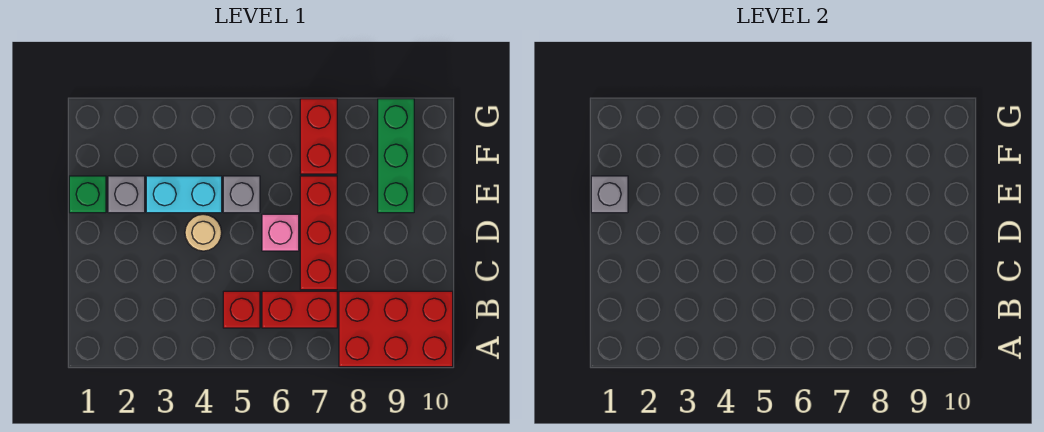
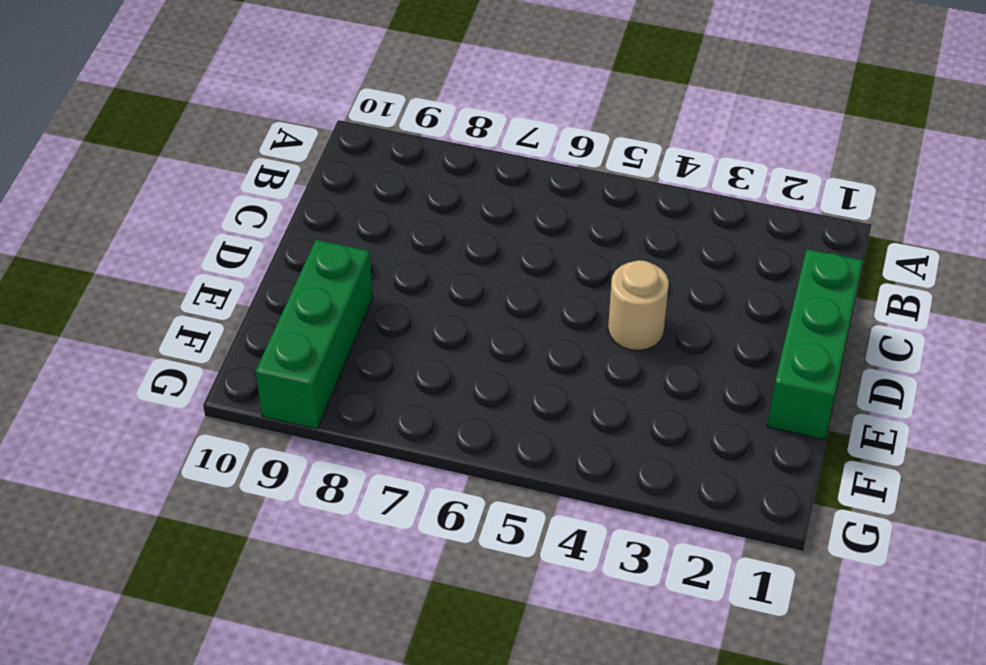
green 1x3 brick [767,249,863,439] -> green 1x1 brick [69,176,106,213]
none -> red 2x3 brick [339,291,453,367]
none -> red 1x1 brick [223,291,260,328]
none -> red 1x2 brick [262,291,337,328]

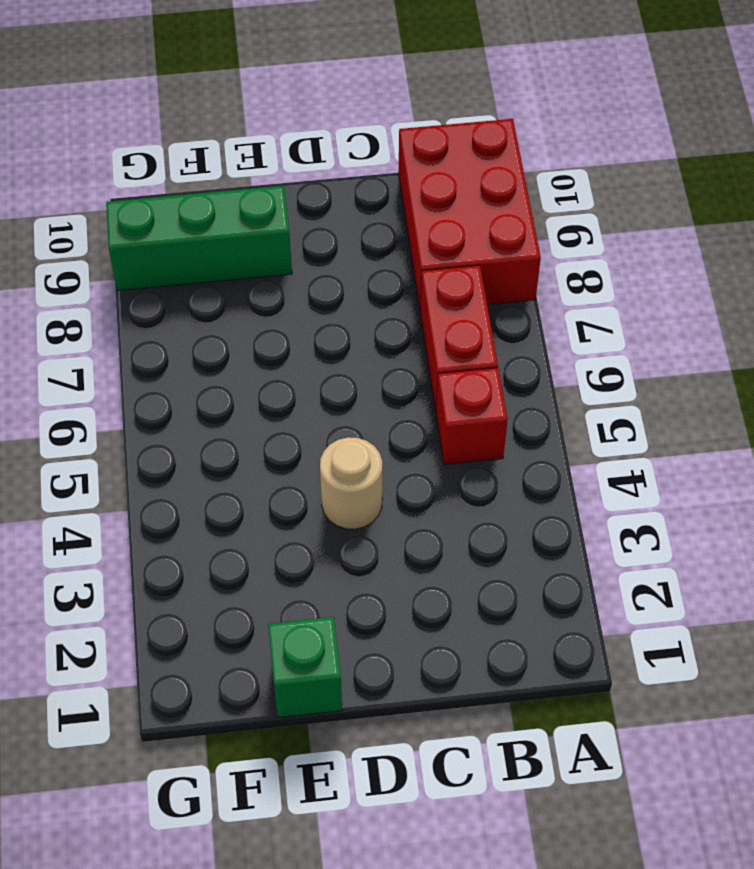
none -> red 1x3 brick [300,176,337,290]
none -> pink 1x1 brick [262,214,299,251]
none -> grey 1x1 brick [108,176,145,213]

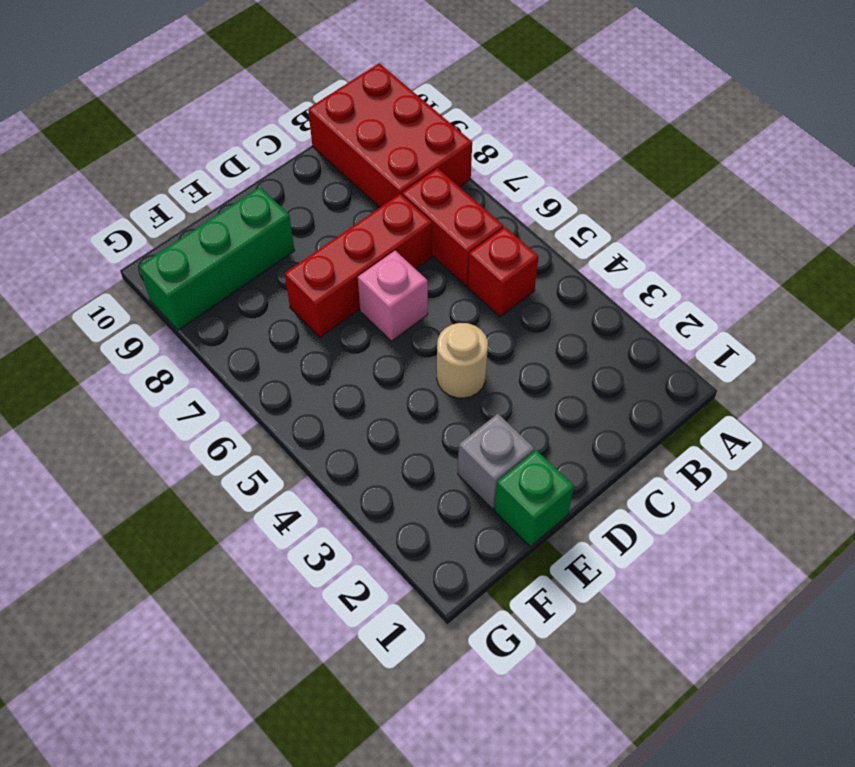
none -> cyan 1x2 brick [146,176,222,213]
none -> grey 1x1 brick [223,176,260,213]
none -> red 1x2 brick [300,99,337,174]

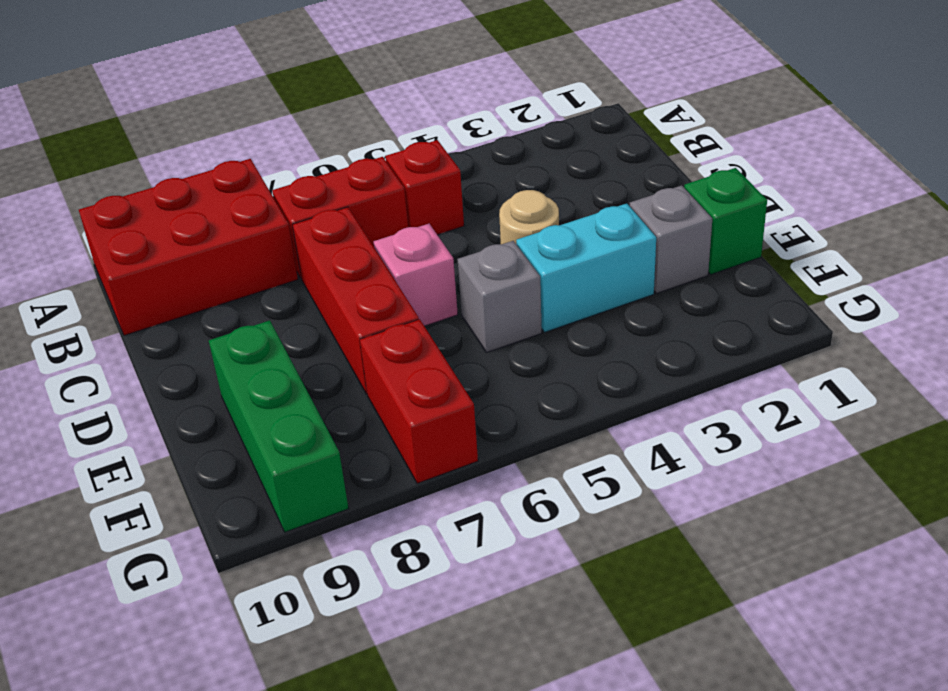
none -> grey 1x1 brick [591,176,628,213]

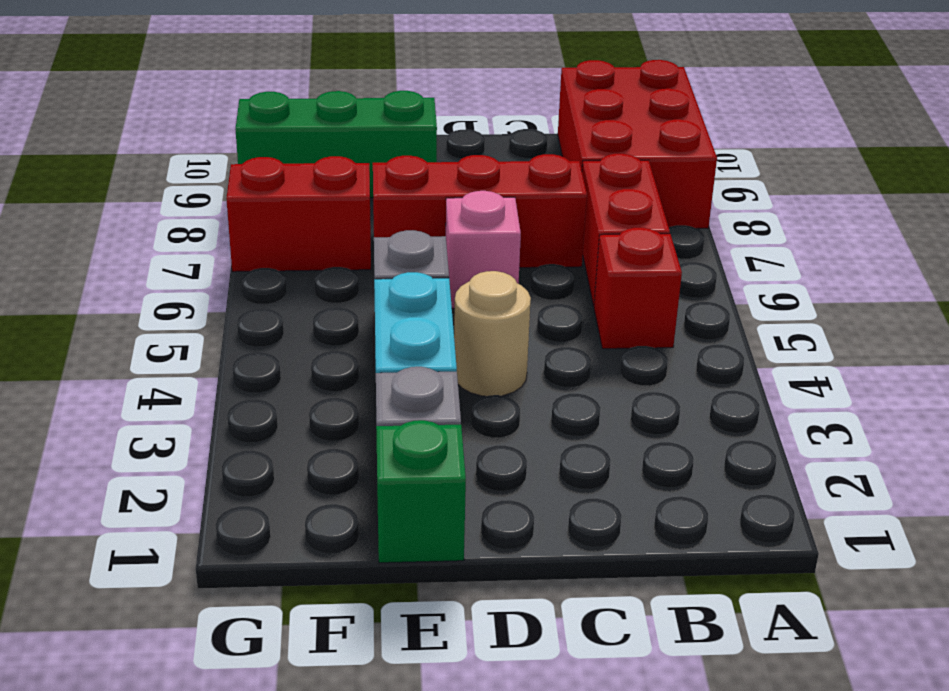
none -> grey 1x1 brick [591,176,628,213]

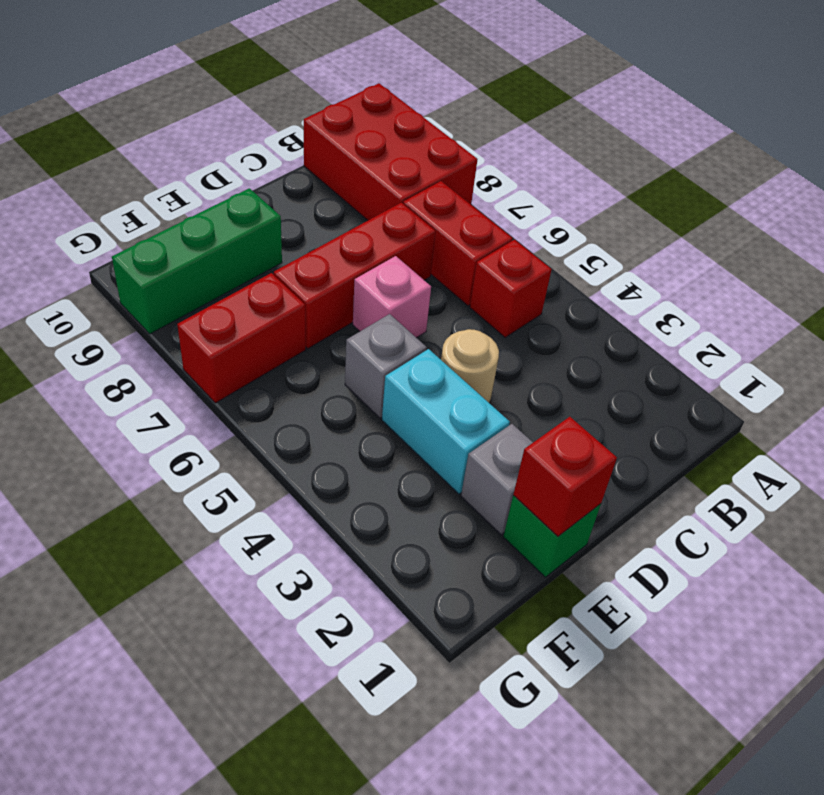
red 1x1 brick [513,417,617,536] -> grey 1x1 brick [591,176,628,213]

